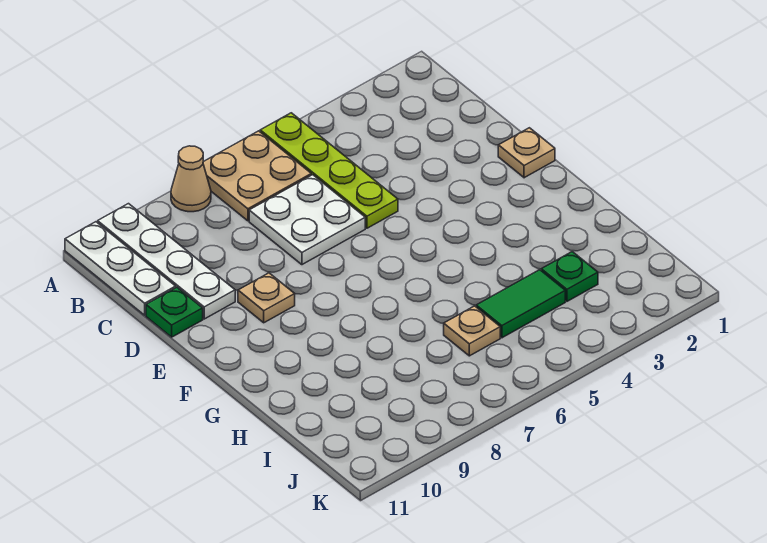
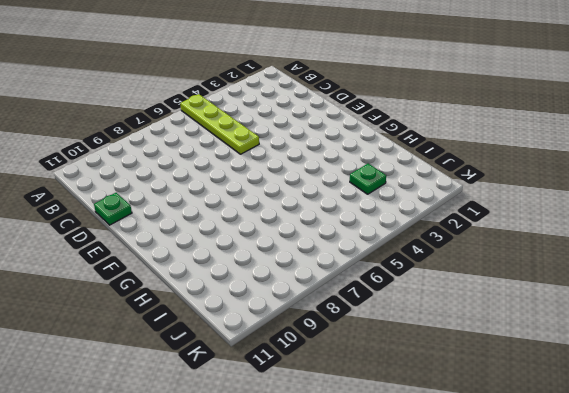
none -> tan 2x2 plate [203,131,311,221]
none -> tan 1x1 cone [171,146,211,212]
none -> white 1x4 plate [98,204,235,319]

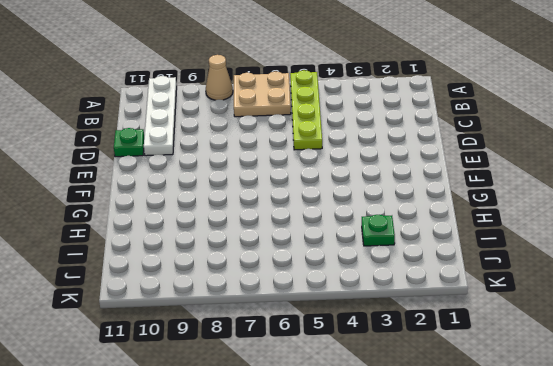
none -> white 1x3 plate [65,222,176,315]
none -> white 2x2 plate [249,175,365,265]
none -> tan 1x1 plate [498,128,555,178]

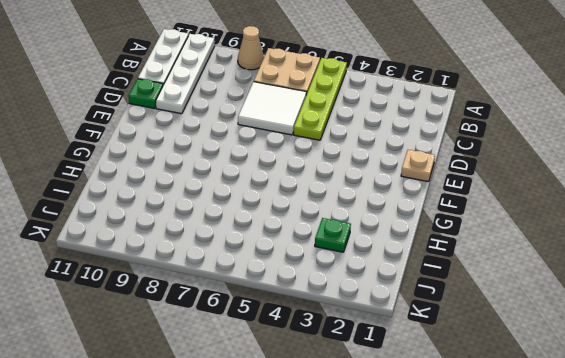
white 2x2 tile [238,82,307,135] -> white 2x2 plate [249,175,365,265]
none -> tan 1x1 plate [238,273,295,323]
none -> green 1x2 tile [476,270,565,338]
none -> tan 1x1 plate [444,306,500,356]

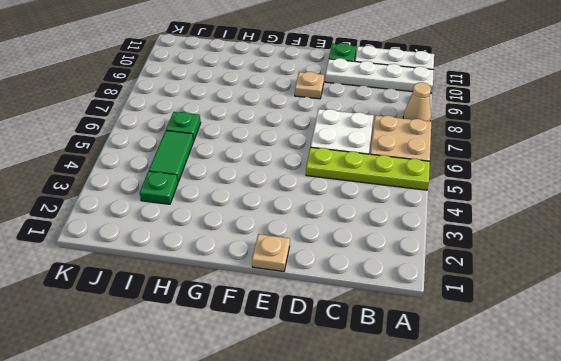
green 1x1 plate [166,112,201,141] -> tan 1x1 plate [444,306,500,356]

